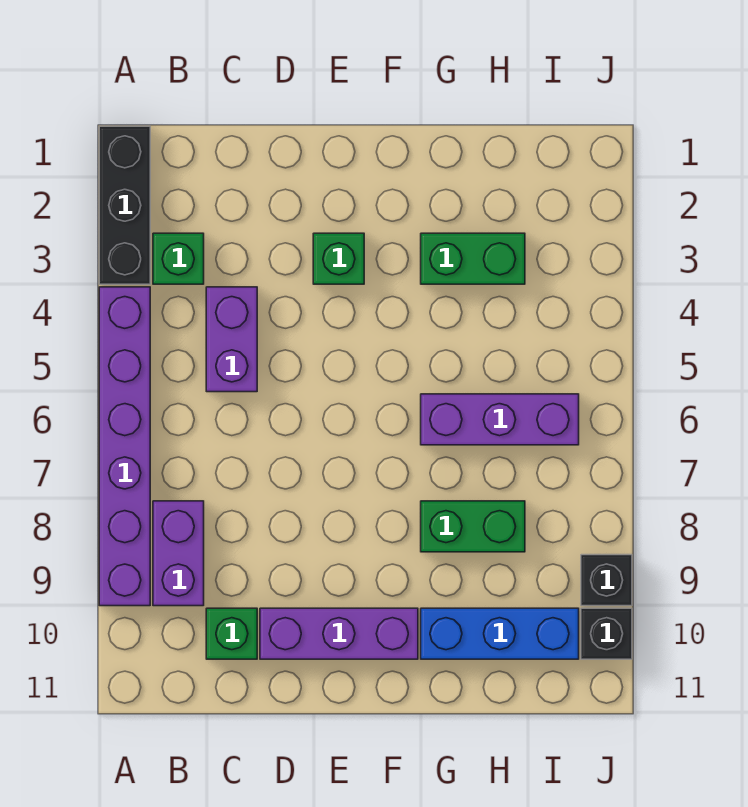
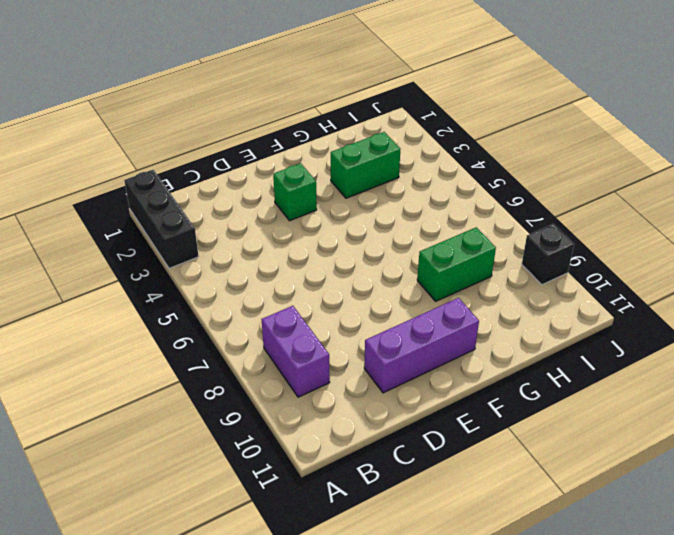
none -> purple 1x6 brick [99,287,150,606]
none -> green 1x1 brick [153,233,204,284]
none -> purple 1x2 brick [206,287,257,392]

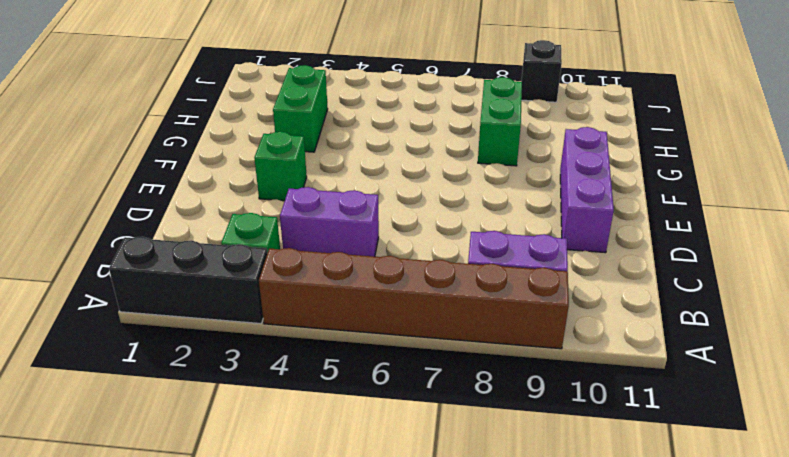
brown 1x6 brick [259,248,569,349] -> purple 1x6 brick [99,287,150,606]
none -> green 1x1 brick [206,608,257,659]
none -> purple 1x3 brick [421,394,579,445]
none -> blue 1x3 brick [421,608,579,659]

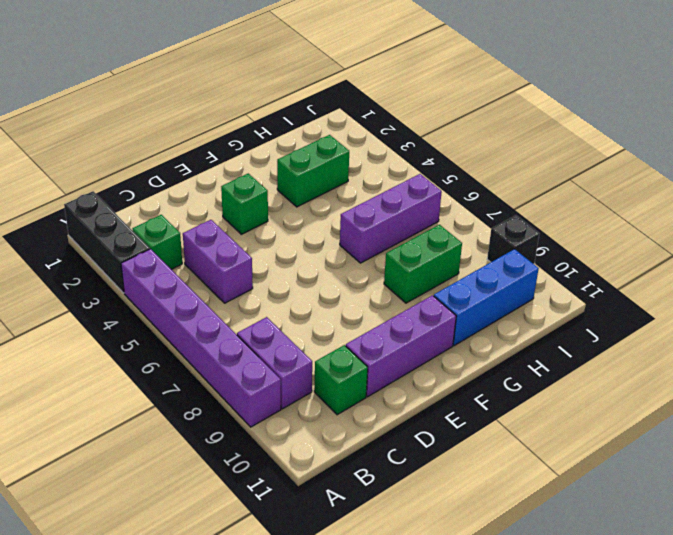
none -> black 1x1 brick [581,608,632,659]

